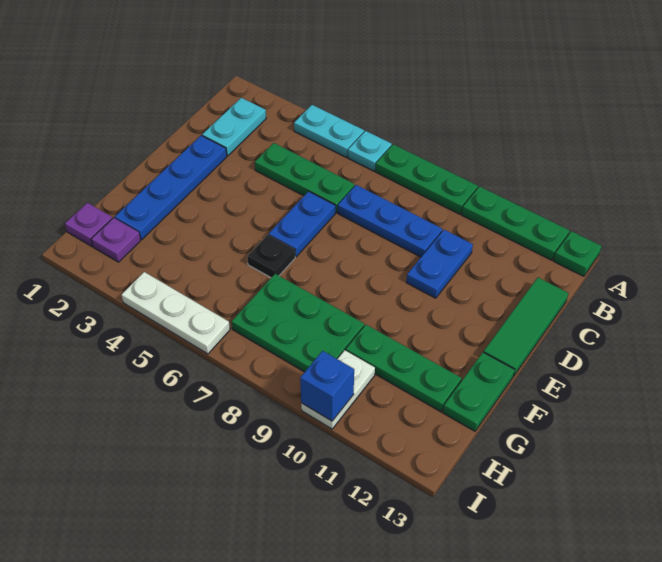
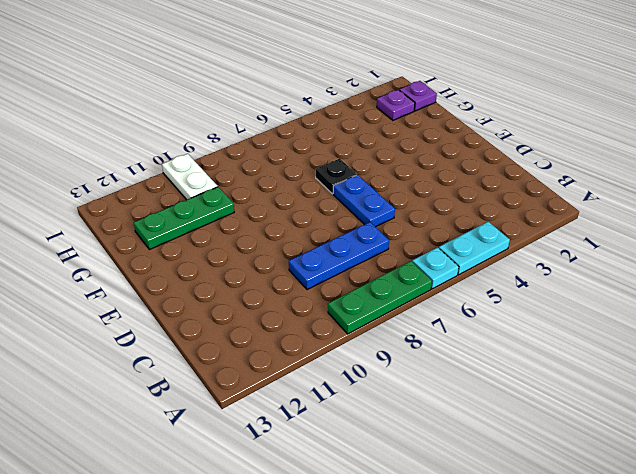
none -> green 1x3 plate [462,186,570,260]
none -> green 1x1 plate [554,231,602,276]
none -> cyan 1x2 plate [202,98,266,156]

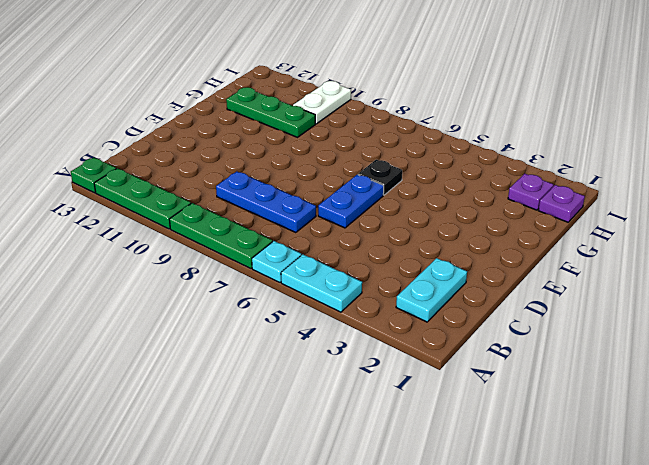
none -> green 1x3 plate [255,143,355,213]
none -> blue 1x2 plate [406,230,473,298]
none -> green 1x3 tile [484,277,568,376]

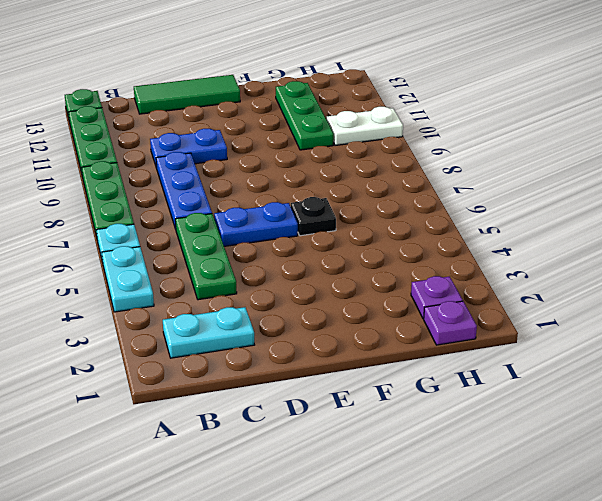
none -> blue 1x4 plate [115,135,227,239]
none -> green 1x2 plate [443,352,515,431]
none -> green 2x3 plate [232,274,364,372]

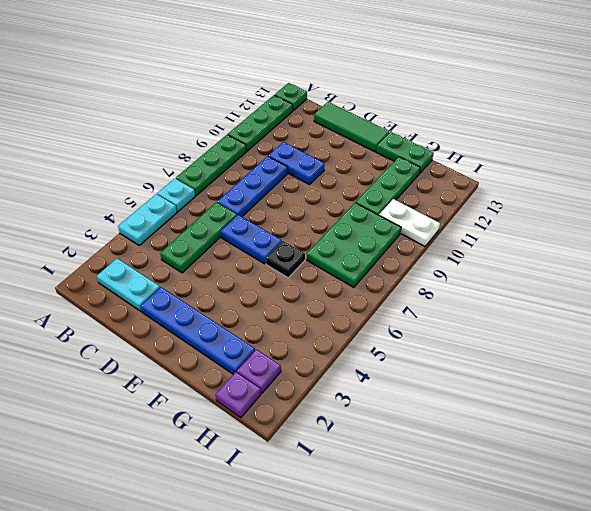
none -> white 1x3 plate [121,272,230,354]
none -> blue 1x1 brick [300,351,354,421]

